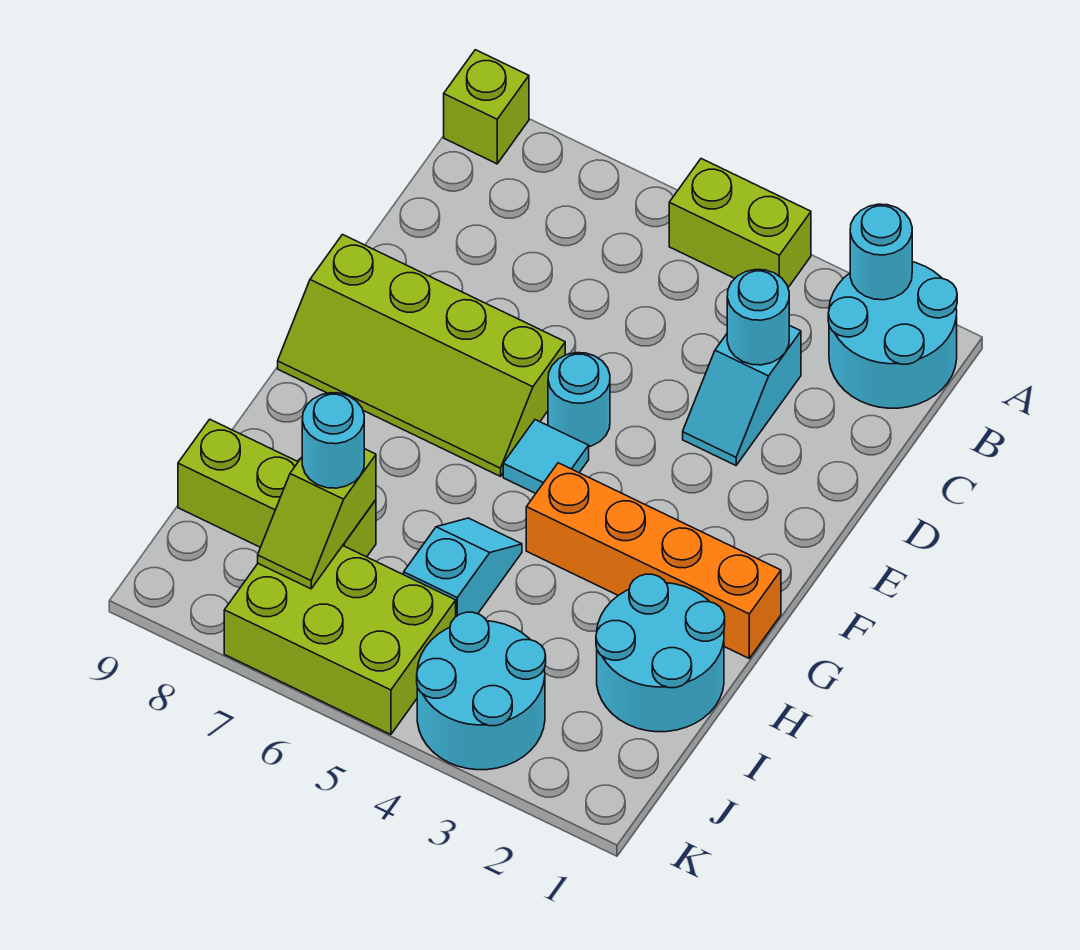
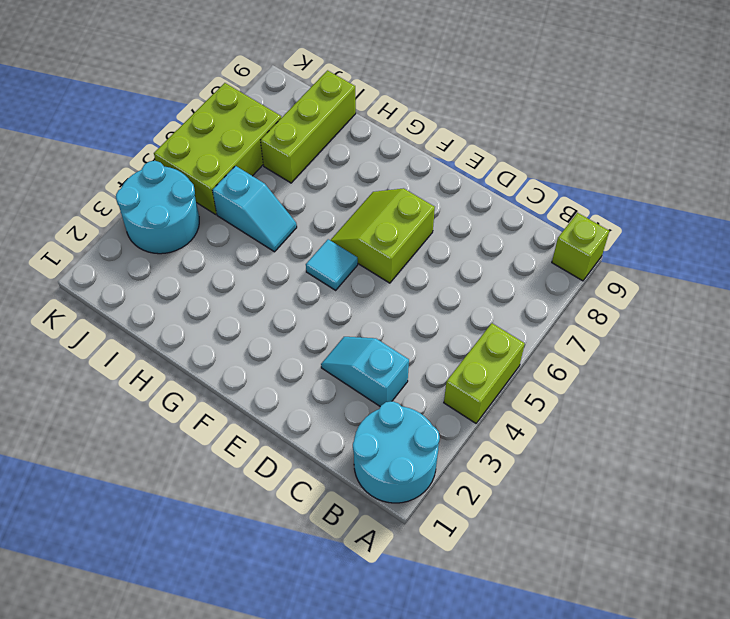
lime 2x2 slope [330,188,435,283] -> lime 2x4 slope [278,235,565,476]
none -> cyan 1x1 round brick [548,353,610,447]
none -> orange 1x4 brick [526,463,781,658]
none -> cyan 2x2 round brick [596,574,725,732]

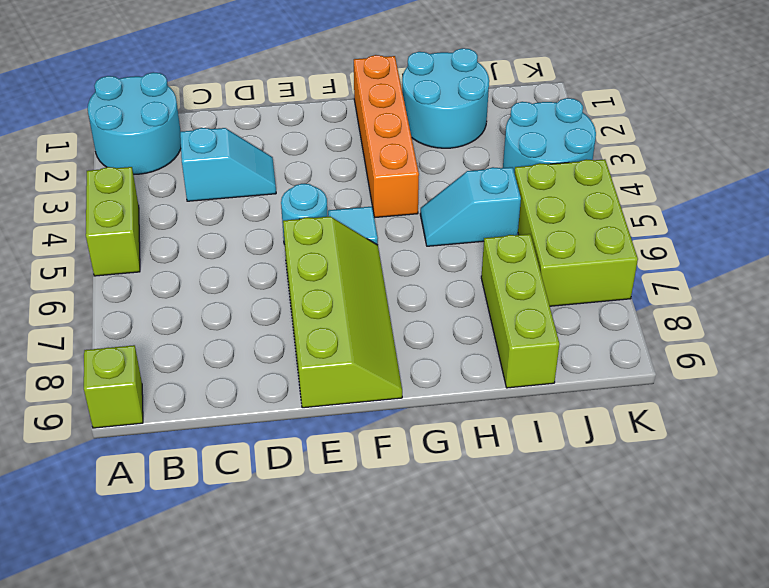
none -> cyan 1x1 round brick [850,204,912,300]
none -> cyan 1x1 round brick [727,270,789,365]
none -> lime 1x2 slope [258,449,376,589]

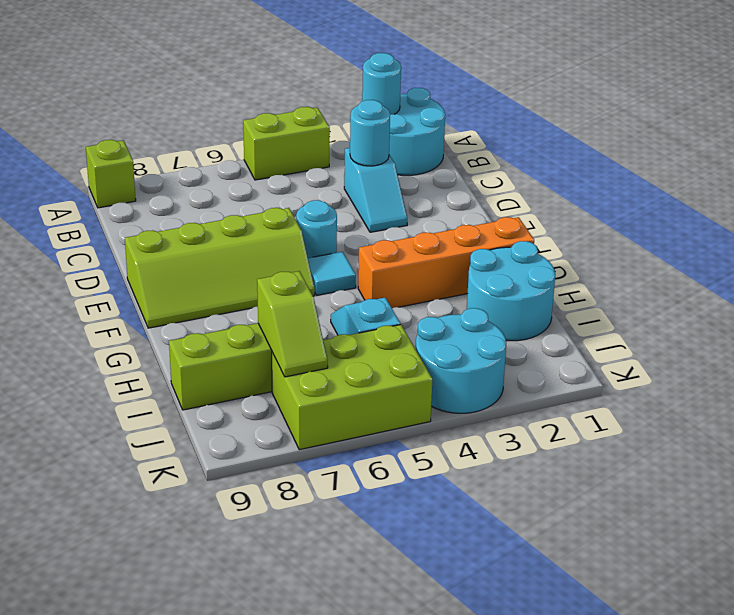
none -> cyan 1x1 round brick [302,393,364,488]

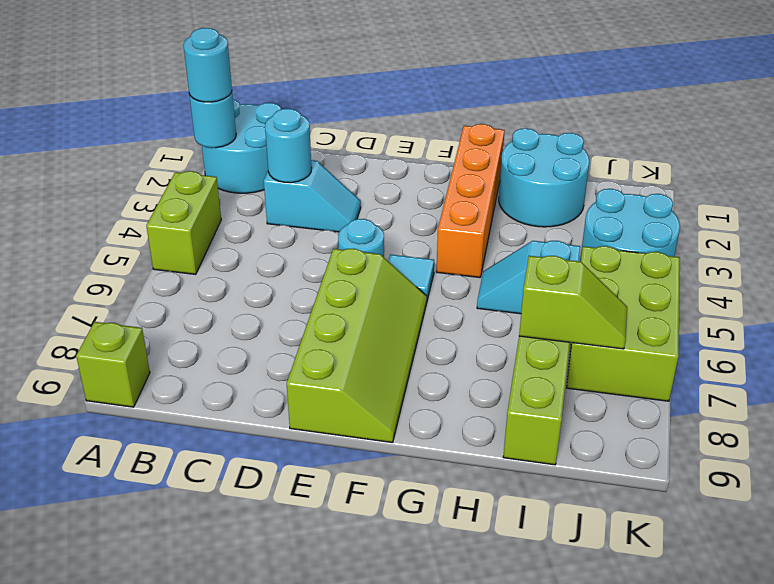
cyan 1x1 round brick [183,28,232,102] -> cyan 1x1 round brick moved to [302,393,364,488]

